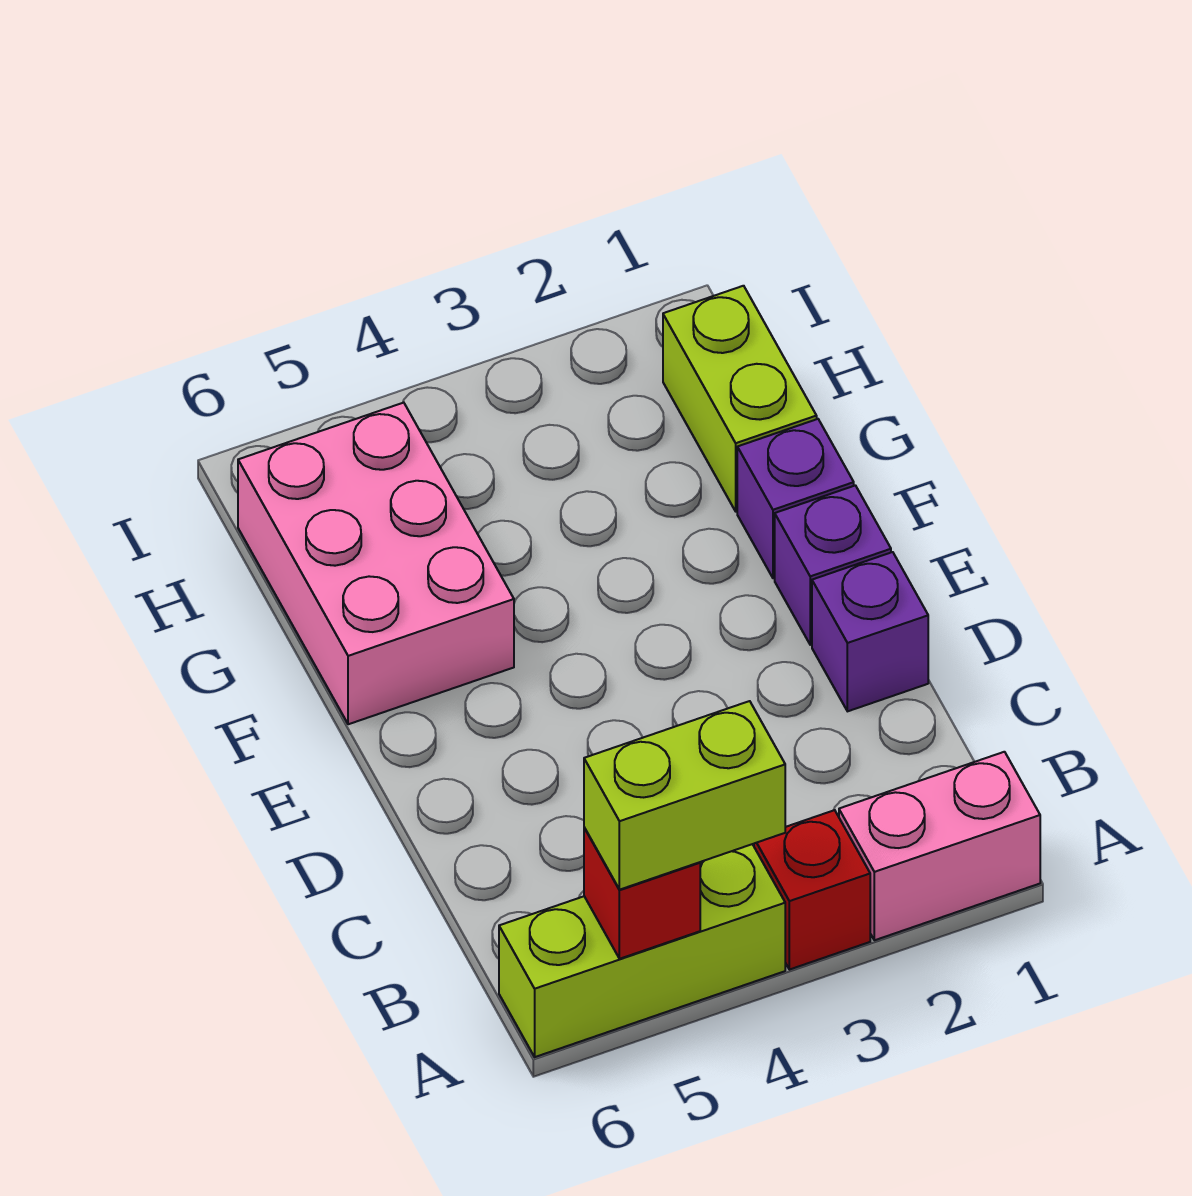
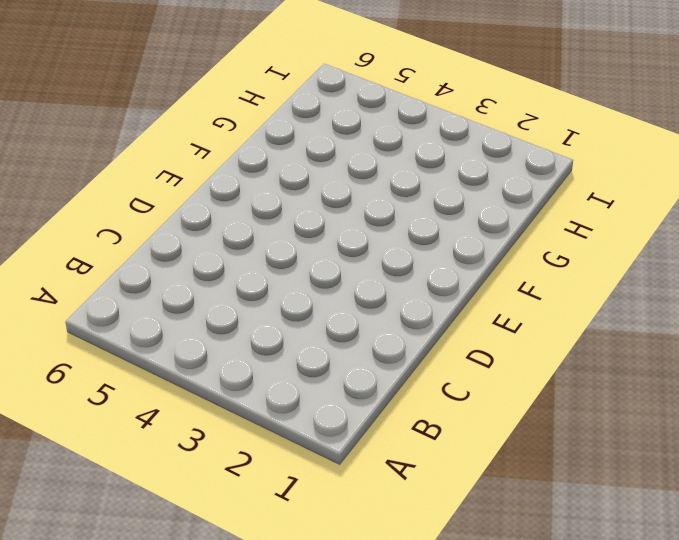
none -> pink 1x2 brick [839,752,1040,940]
none -> red 1x1 brick [754,810,870,970]

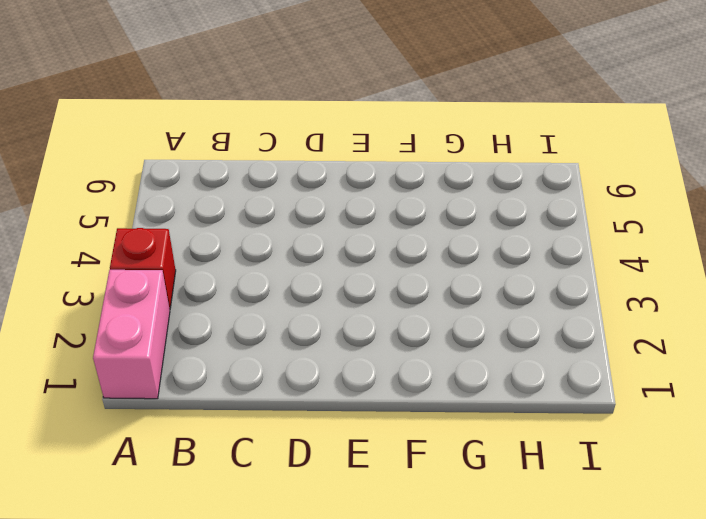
none -> lime 1x3 brick [499,844,785,1057]
none -> purple 1x1 brick [812,552,928,711]

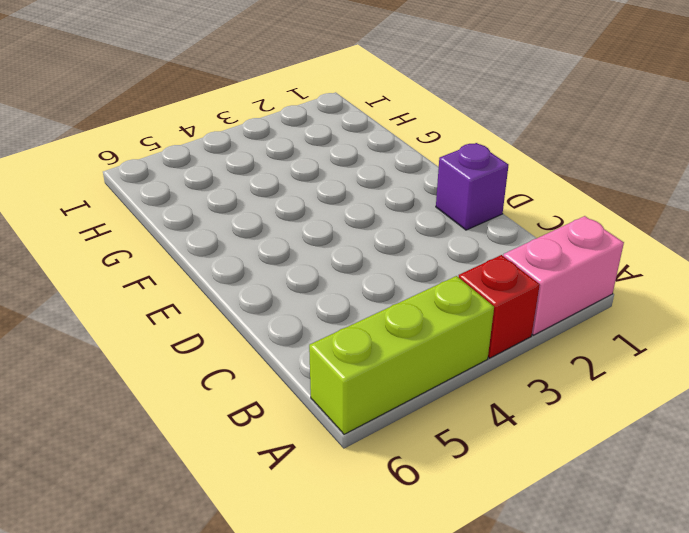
none -> purple 1x1 brick [775,485,891,645]
none -> purple 1x1 brick [737,419,854,578]

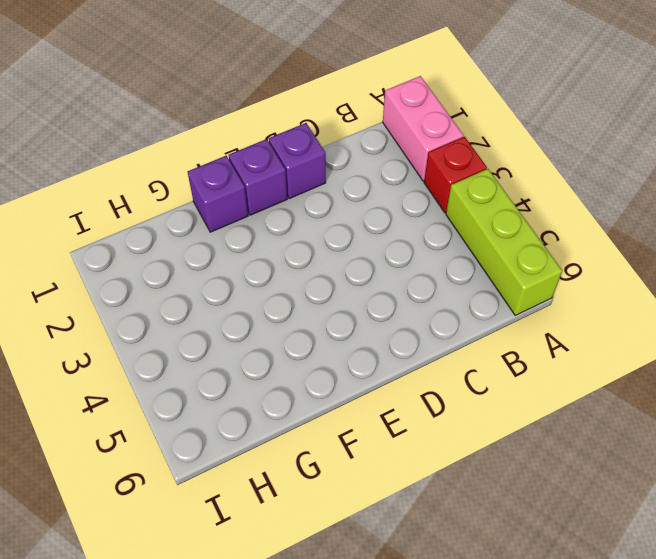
none -> pink 2x3 brick [238,403,514,724]
none -> lime 1x2 brick [663,286,817,512]

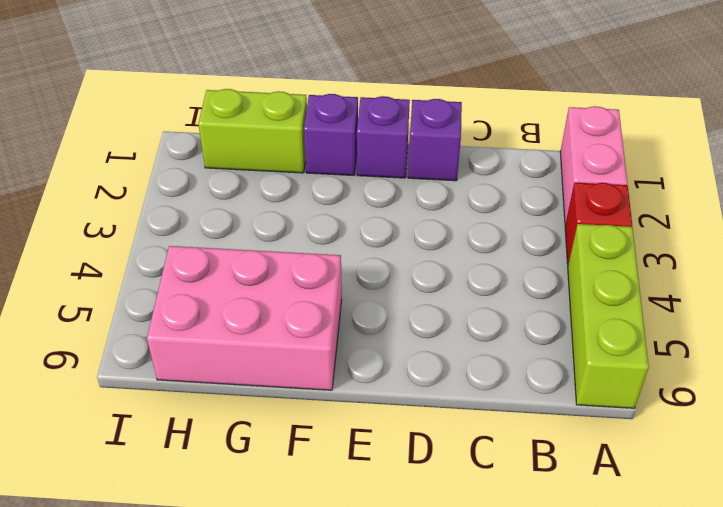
none -> red 1x1 brick [584,828,700,959]
none -> lime 1x2 brick [584,701,785,890]

